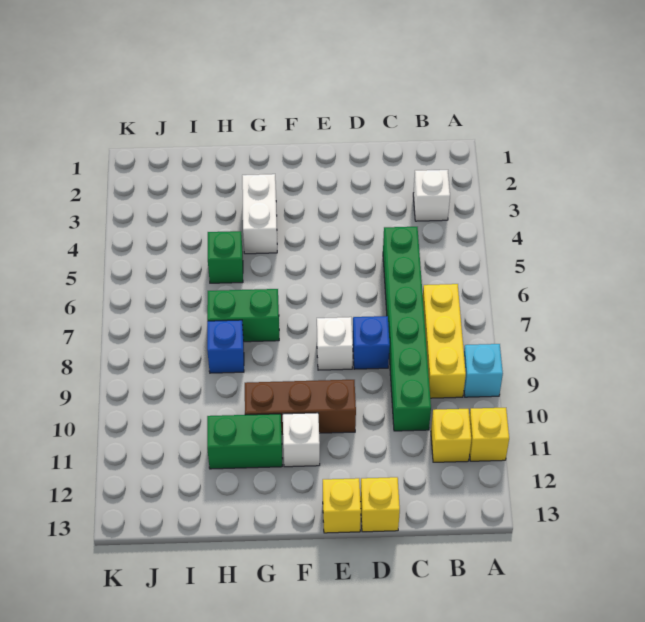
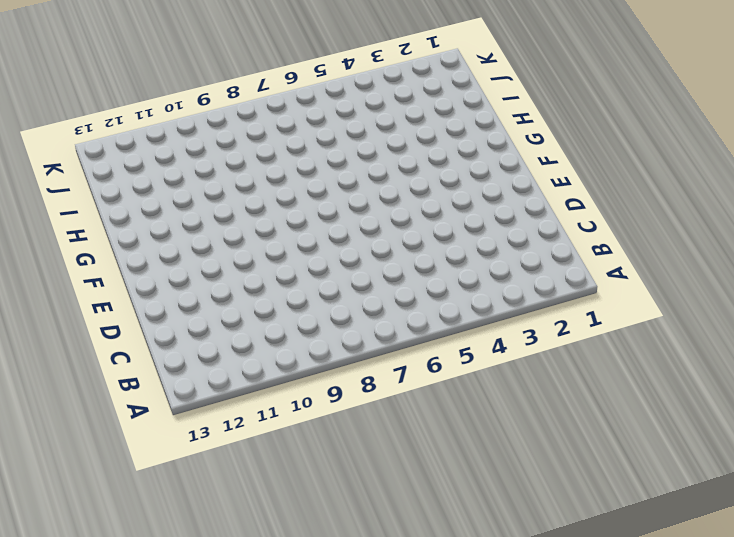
none -> cyan 1x1 brick [464,344,503,397]
none -> yellow 1x1 brick [469,408,509,461]
none -> white 1x1 brick [413,170,450,221]

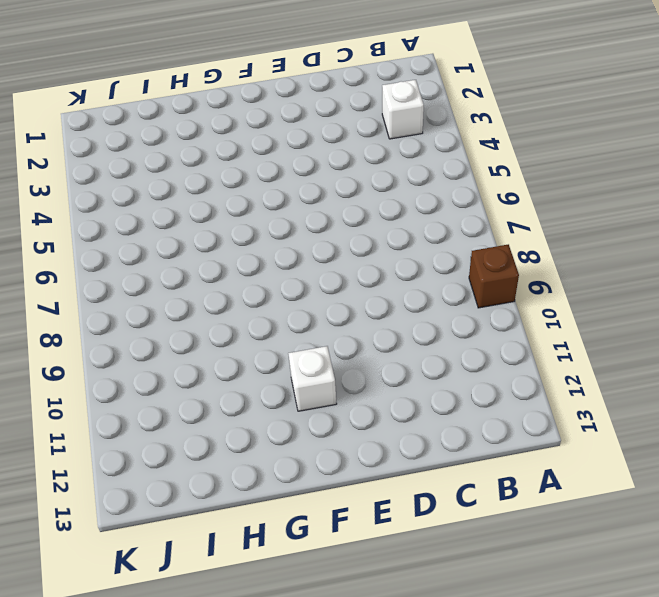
brown 1x1 brick [469,244,519,308] -> cyan 1x1 brick [464,344,503,397]
none -> yellow 1x1 brick [469,408,509,461]
none -> yellow 1x3 brick [423,284,466,398]
none -> yellow 1x1 brick [431,409,471,462]

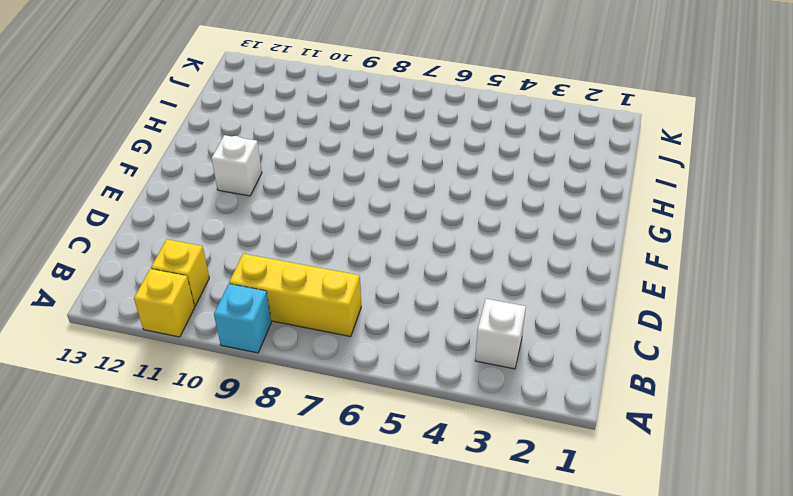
none -> green 1x6 brick [383,227,431,431]
none -> blue 1x1 brick [353,316,390,369]
none -> yellow 1x1 brick [360,477,400,532]

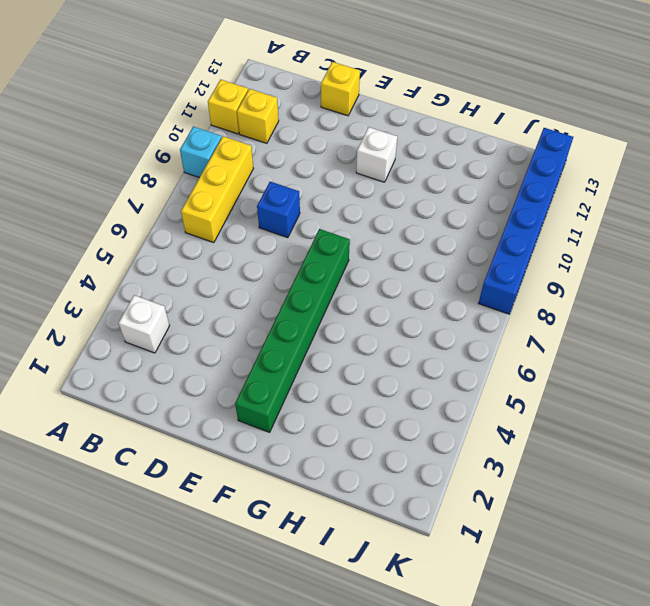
green 1x6 brick [235,229,350,432] -> green 1x6 brick moved to [383,227,431,431]
blue 1x6 brick [479,128,573,314] -> none
none -> white 1x1 brick [317,317,353,370]
none -> brown 1x3 brick [245,380,356,434]
none -> yellow 1x1 brick [323,478,361,533]

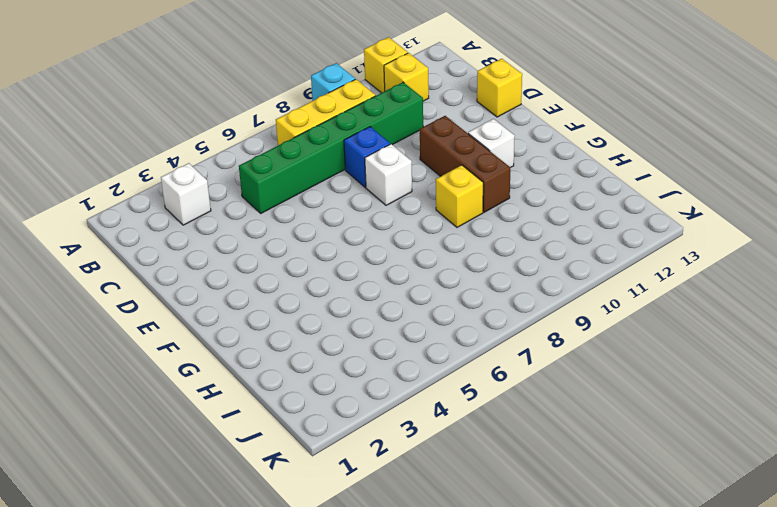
yellow 1x1 brick [436,165,483,227] -> yellow 1x1 brick moved to [323,478,361,533]
none -> white 1x2 brick [242,174,277,254]
none -> green 1x2 brick [207,289,279,342]
none -> green 1x2 brick [207,414,282,469]

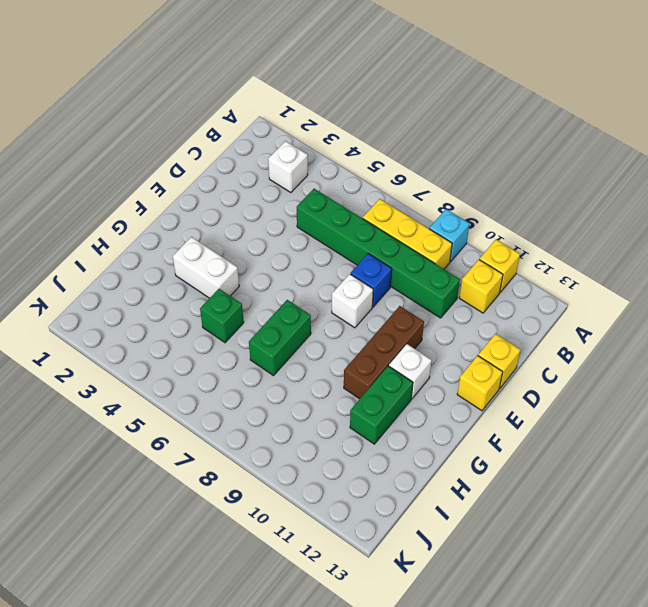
none -> blue 1x1 brick [207,320,244,373]

